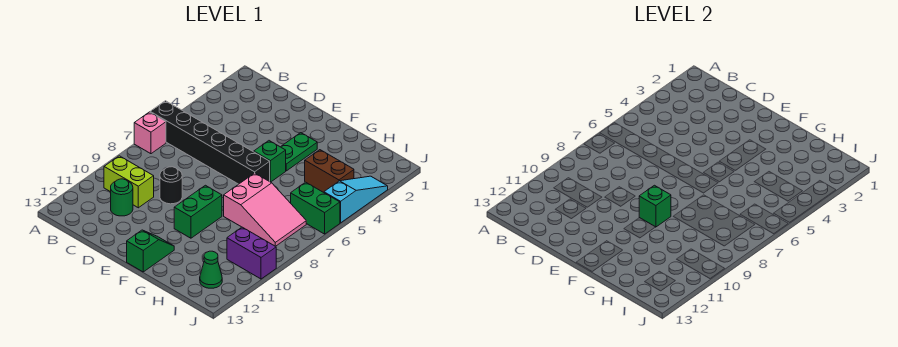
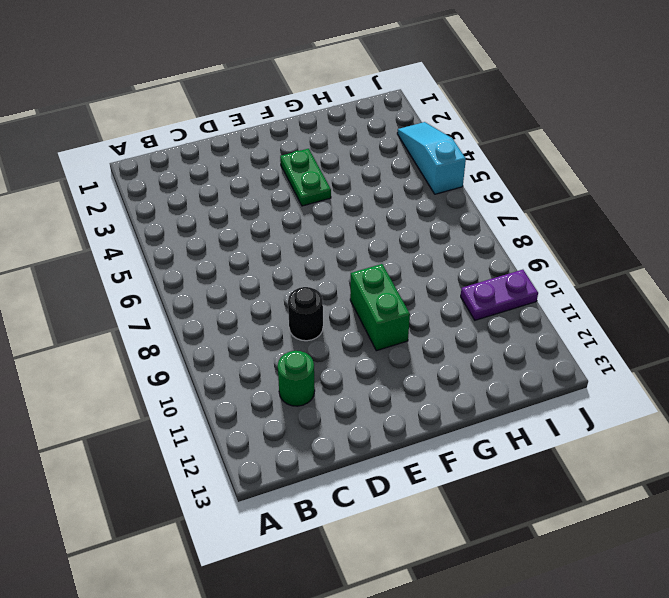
purple 1x2 plate [461,270,538,320] -> purple 1x2 brick [227,227,276,279]
none -> black 1x6 brick [150,101,270,184]
none -> pink 1x1 brick [134,112,166,154]
none -> lime 1x2 brick [104,156,154,208]

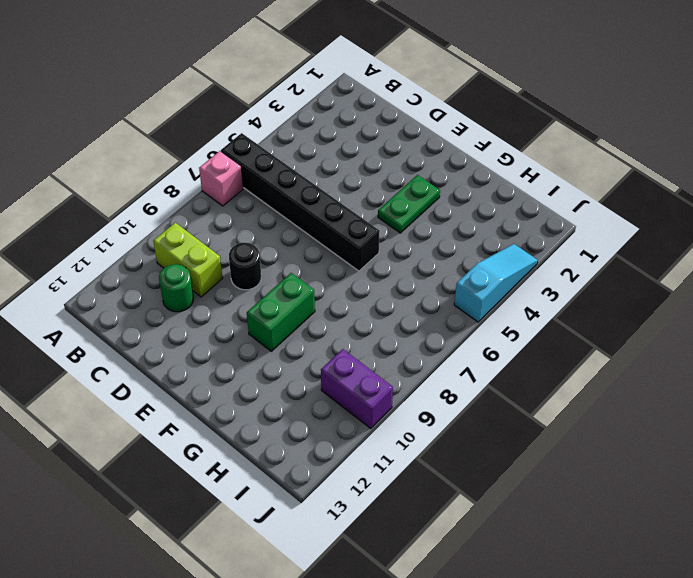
none -> green 1x1 brick [254,141,286,182]
none -> green 1x2 slope [127,230,174,272]
none -> pink 2x3 slope [224,173,306,246]

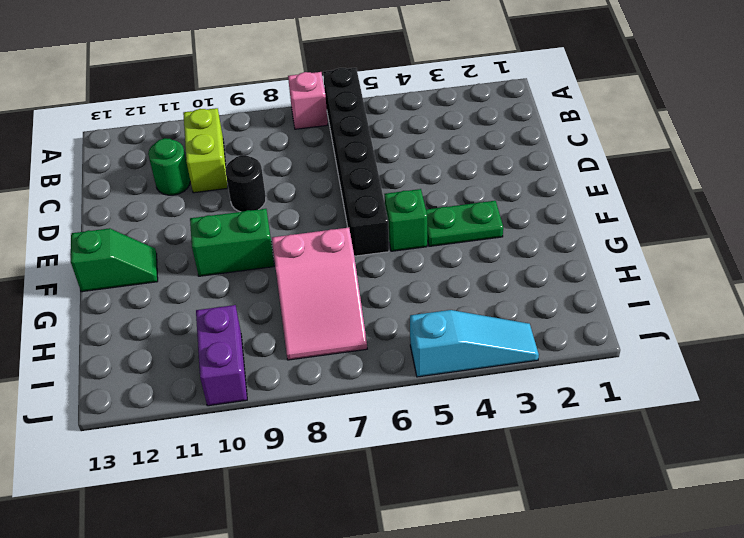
none -> brown 1x2 brick [305,150,354,192]
none -> green 1x2 brick [291,182,340,234]
none -> green 1x1 cone [200,251,222,288]

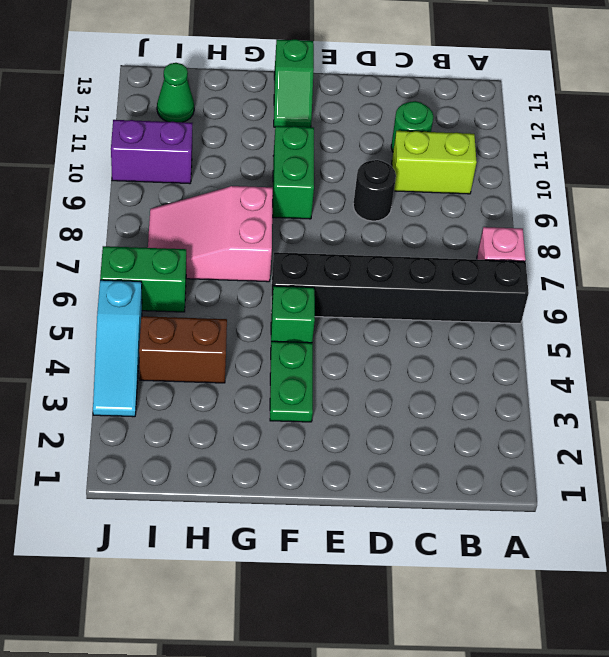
none -> green 1x1 brick [639,185,671,227]

